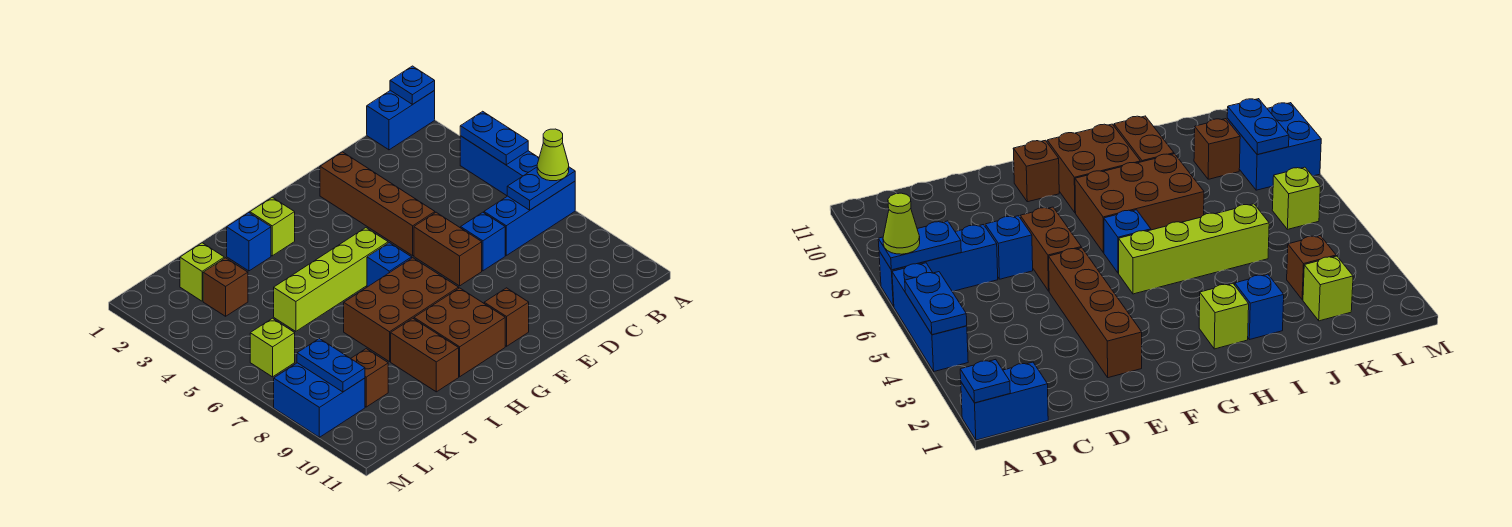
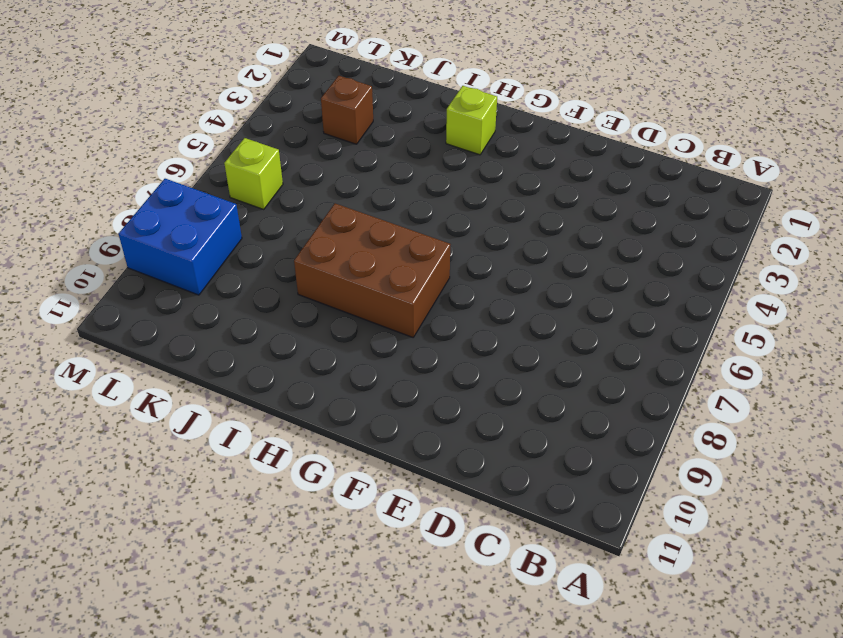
none -> blue 1x2 brick [367,90,435,150]
none -> blue 1x3 brick [460,136,539,196]
none -> blue 1x3 brick [484,181,575,255]

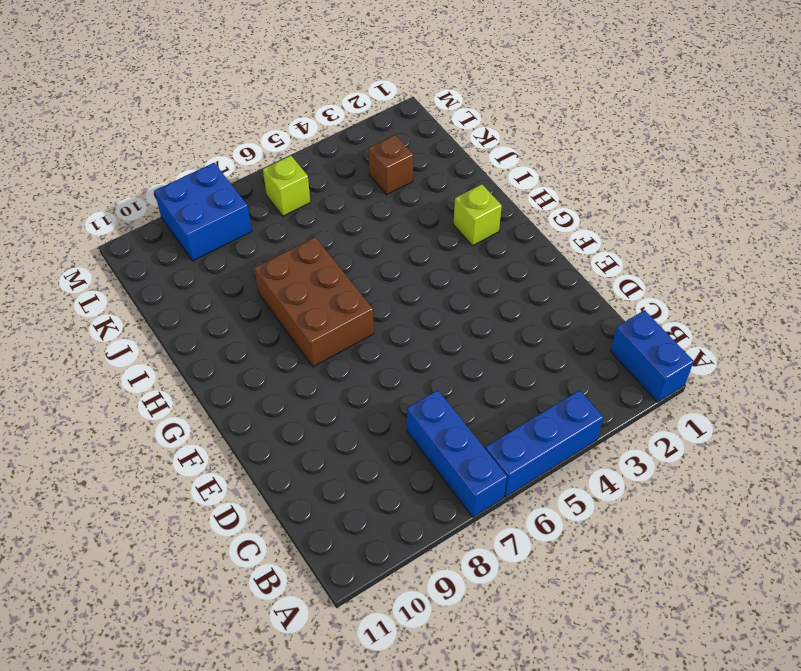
none -> blue 1x1 brick [461,212,505,271]
none -> brown 1x4 brick [320,152,435,256]
none -> brown 1x2 brick [414,212,482,286]

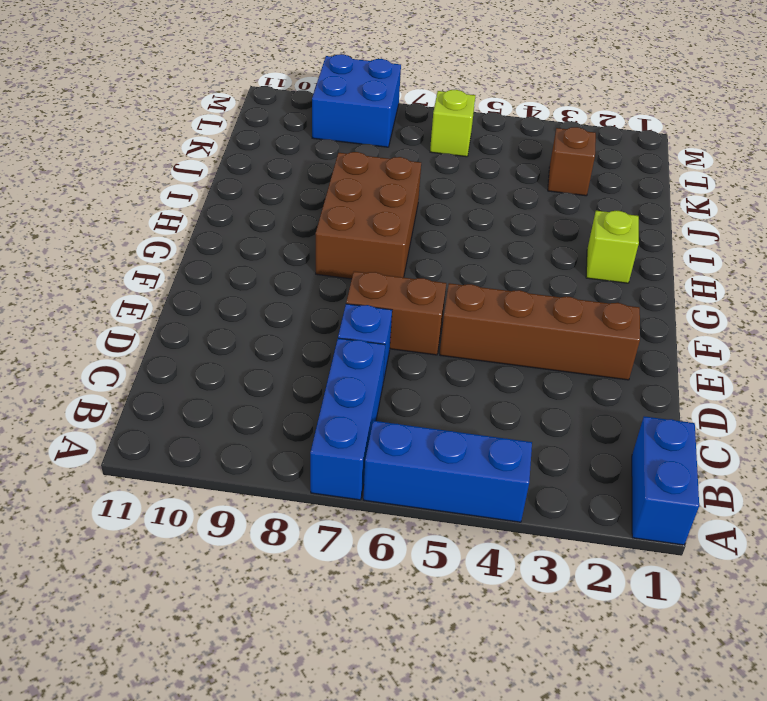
none -> brown 1x1 brick [484,288,529,346]
none -> lime 1x4 brick [274,228,388,331]
none -> blue 1x1 brick [367,243,412,287]

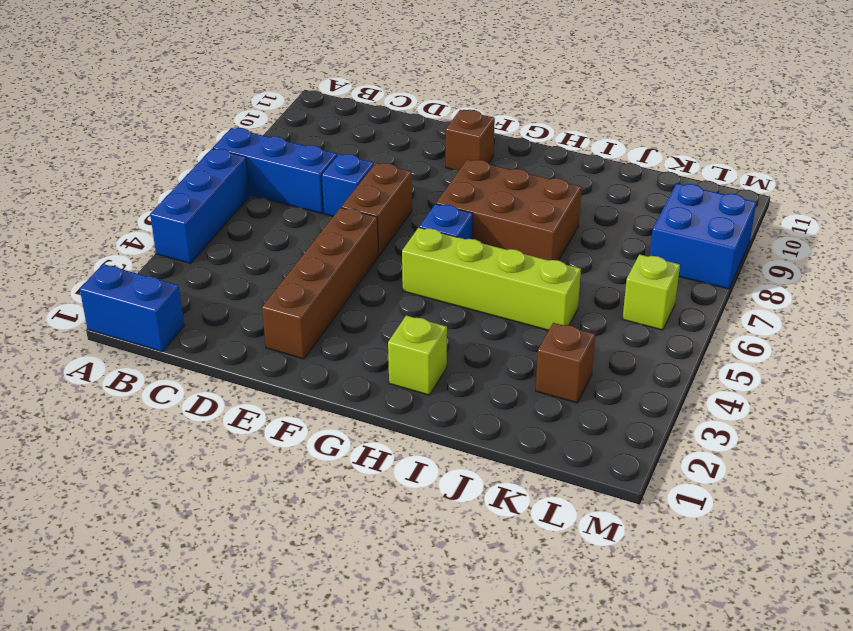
none -> brown 2x2 brick [414,288,505,377]
none -> blue 1x1 brick [227,213,271,271]
none -> brown 1x2 brick [391,318,459,392]

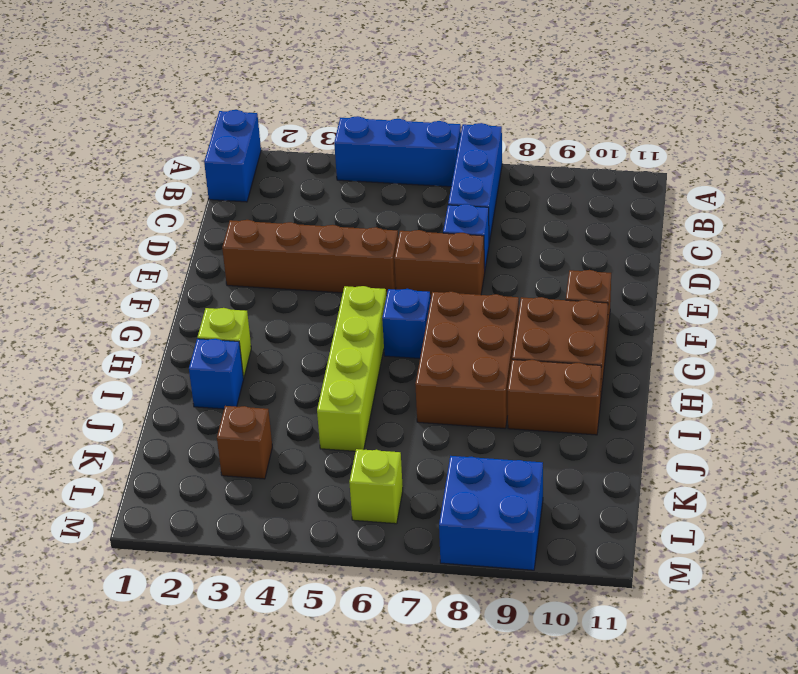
none -> lime 1x1 brick [180,243,224,301]
none -> brown 1x1 brick [351,349,388,407]
none -> blue 1x1 plate [390,66,435,104]

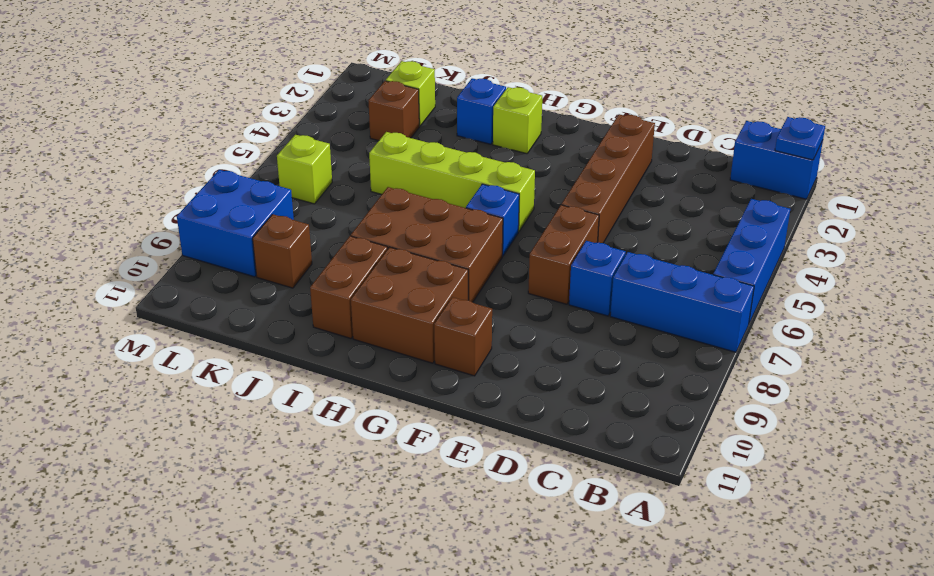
none -> blue 1x2 plate [460,111,528,165]
none -> blue 1x2 plate [507,167,575,210]
none -> blue 1x2 plate [297,339,365,392]

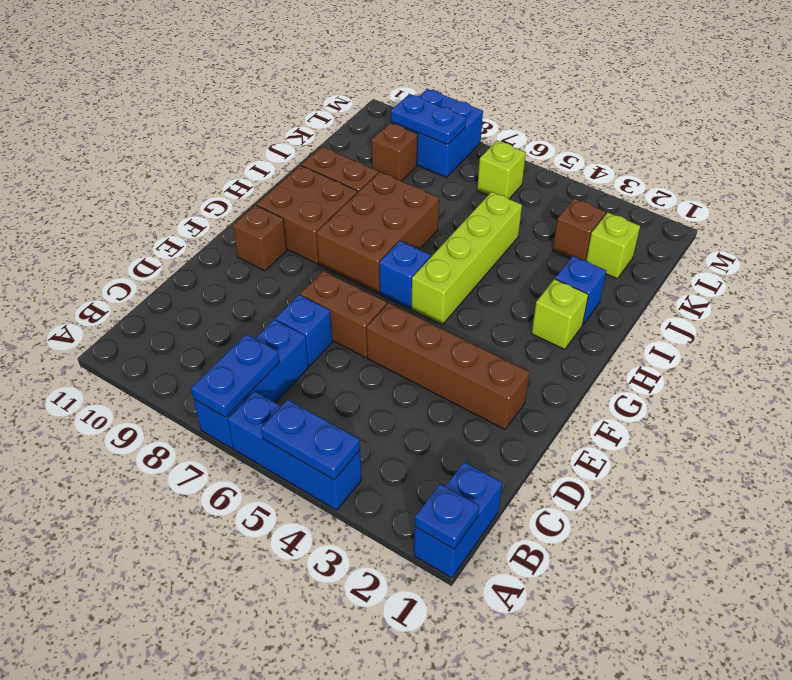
none -> lime 1x1 cone [537,129,569,181]

